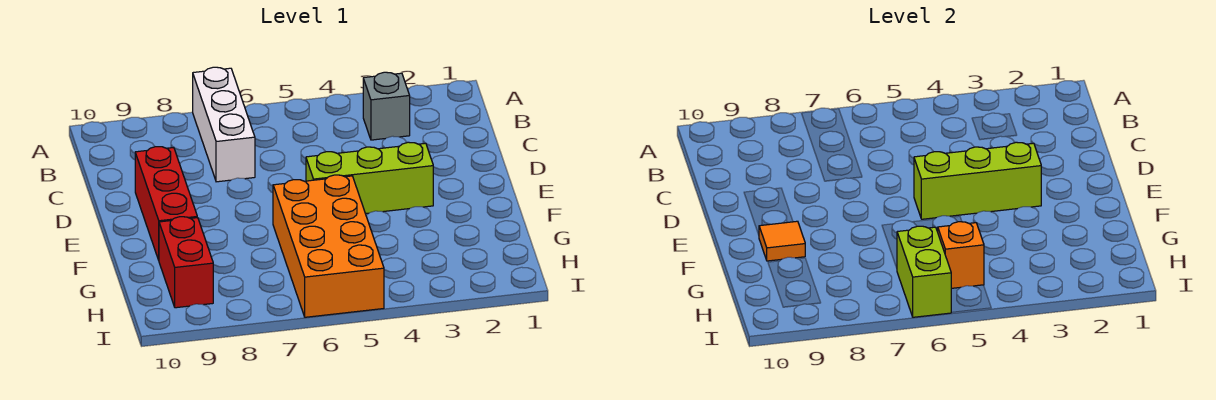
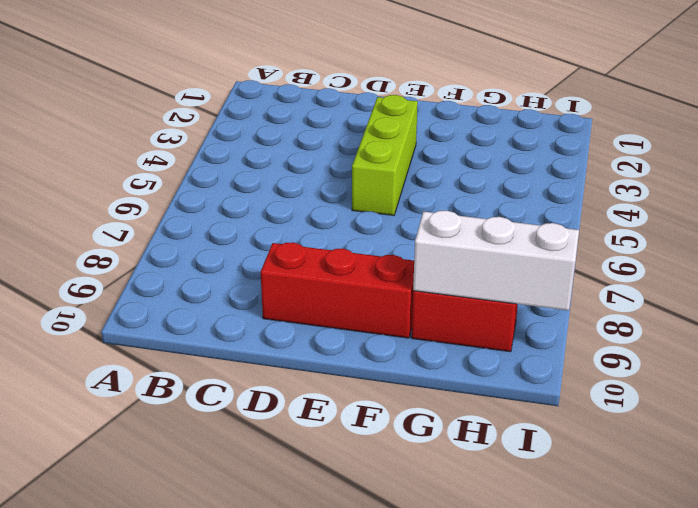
white 1x3 brick [413,211,579,311] -> white 1x3 brick moved to [193,67,255,182]
none -> grey 1x1 brick [363,72,410,140]
none -> orange 2x4 brick [273,175,384,317]

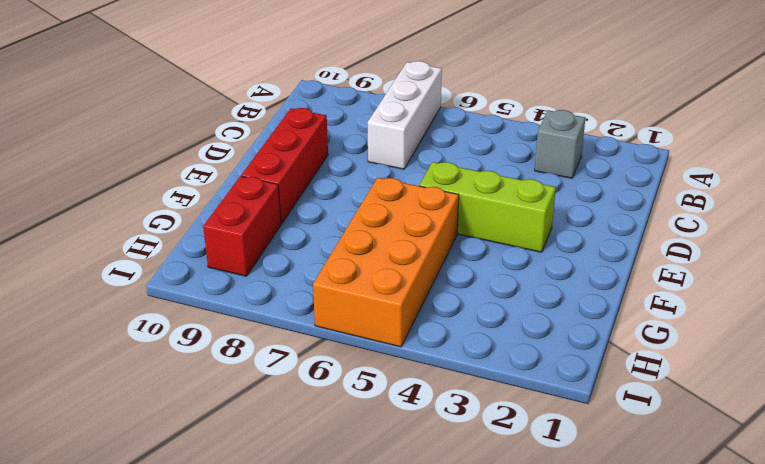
none -> lime 1x3 brick [914,142,1041,219]
none -> orange 1x1 tile [759,221,805,261]

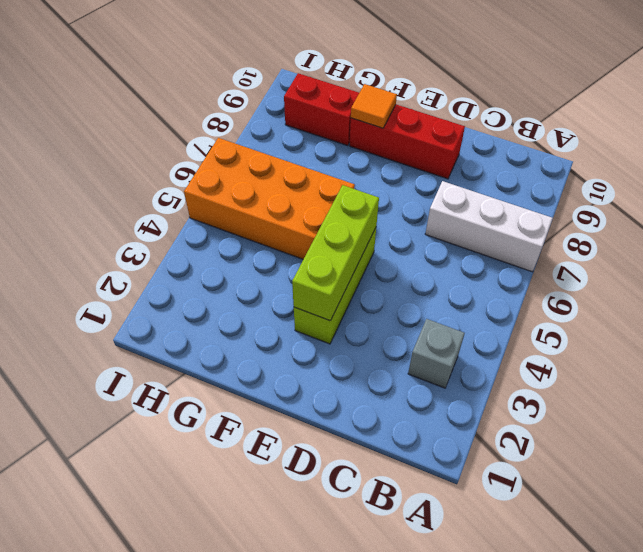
none -> orange 1x1 brick [938,222,984,288]
none -> lime 1x2 brick [897,226,952,317]

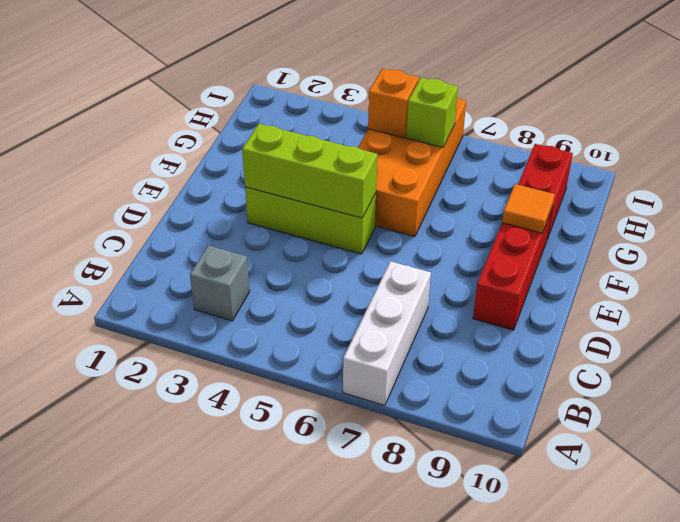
lime 1x1 brick [406,78,458,147] -> lime 1x2 brick [897,226,952,317]

